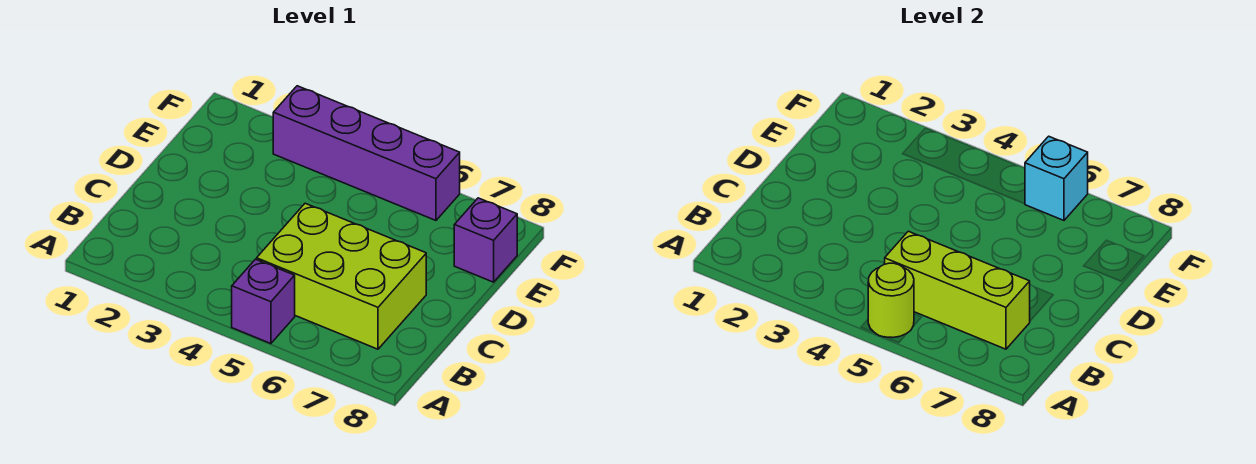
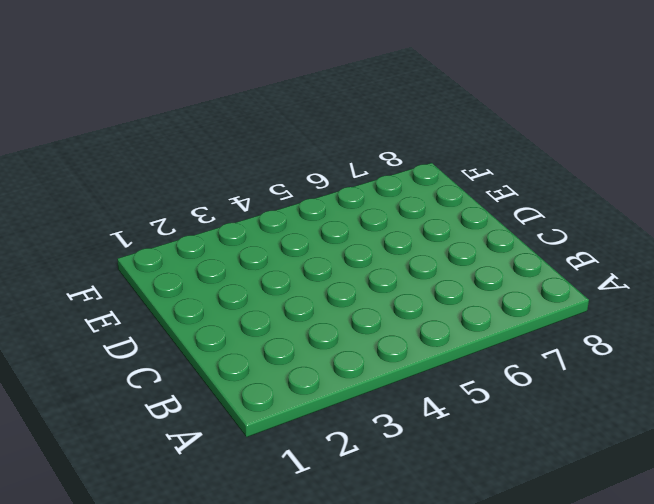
none -> purple 1x1 brick [232,259,295,344]
none -> lime 2x3 brick [257,203,426,349]

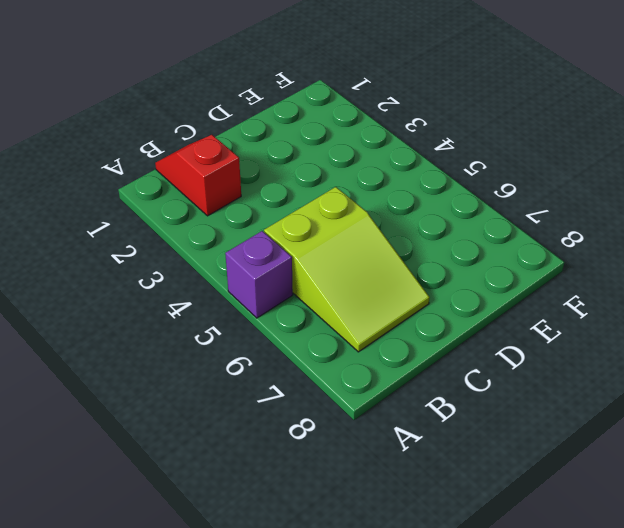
red 1x2 slope [155,135,241,216] -> none
lime 2x3 slope [264,187,430,352] -> lime 2x3 brick [257,203,426,349]
none -> purple 1x1 brick [454,198,517,282]
none -> purple 1x4 brick [273,86,460,220]

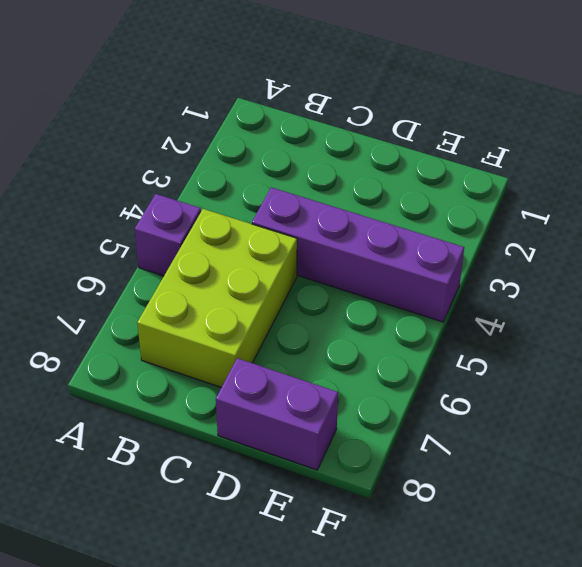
purple 1x4 brick [252,187,464,322] -> purple 1x4 brick turned to [273,86,460,220]
purple 1x2 brick [216,358,338,470] -> purple 1x1 brick [454,198,517,282]
none -> lime 1x1 round brick [868,263,914,337]
none -> lime 1x3 brick [885,231,1030,349]

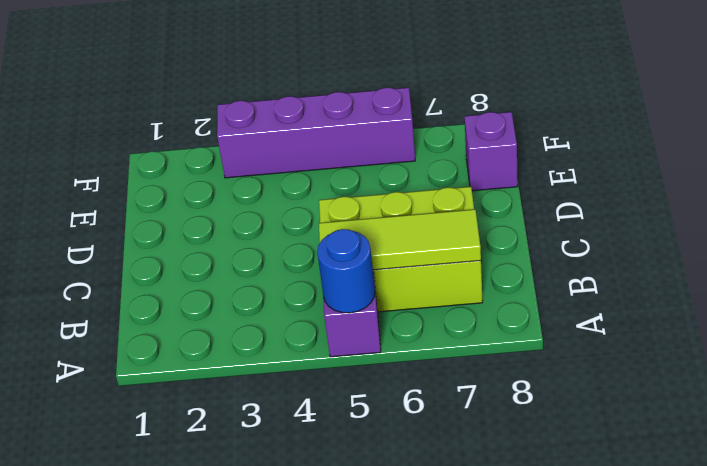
blue 1x1 round brick [317,229,375,313] -> lime 1x1 round brick [868,263,914,337]
lime 1x3 tile [319,209,481,270] -> lime 1x3 brick [885,231,1030,349]
none -> cyan 1x1 brick [1025,136,1088,220]

